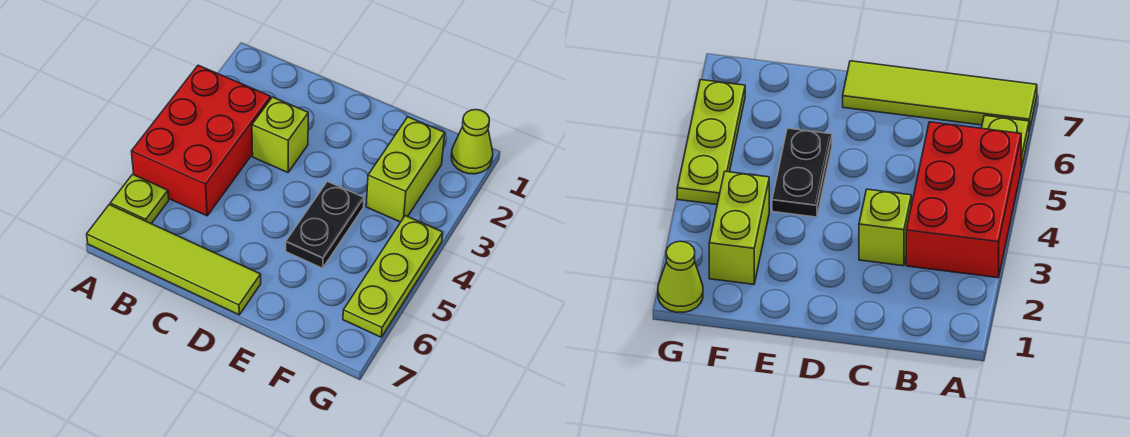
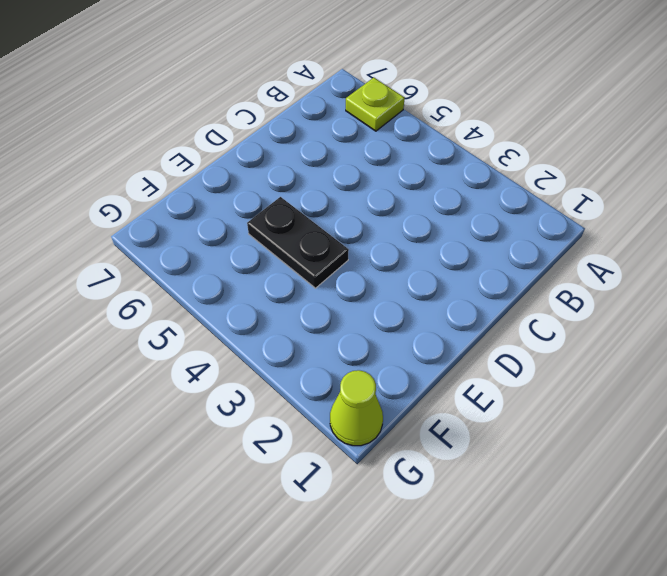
none -> red 2x3 brick [131,65,271,216]
none -> lime 1x4 tile [87,205,261,315]

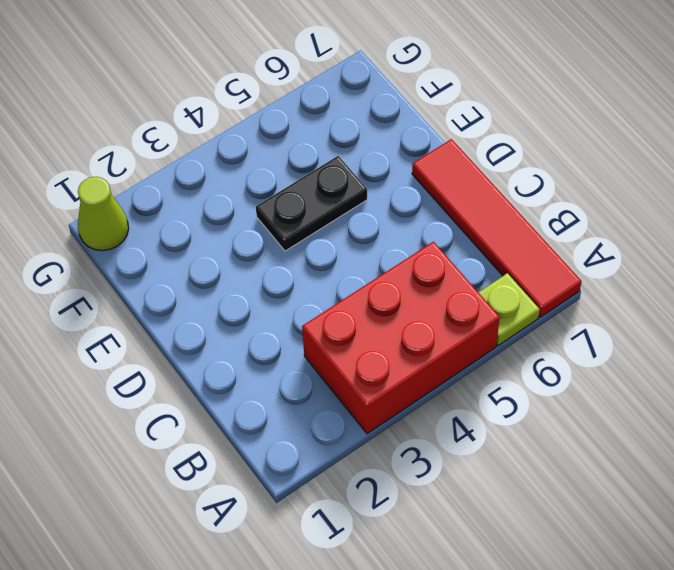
red 1x4 tile [412,139,582,317] -> lime 1x4 tile [87,205,261,315]
none -> lime 1x1 brick [252,97,308,172]
none -> lime 1x2 brick [366,117,445,222]

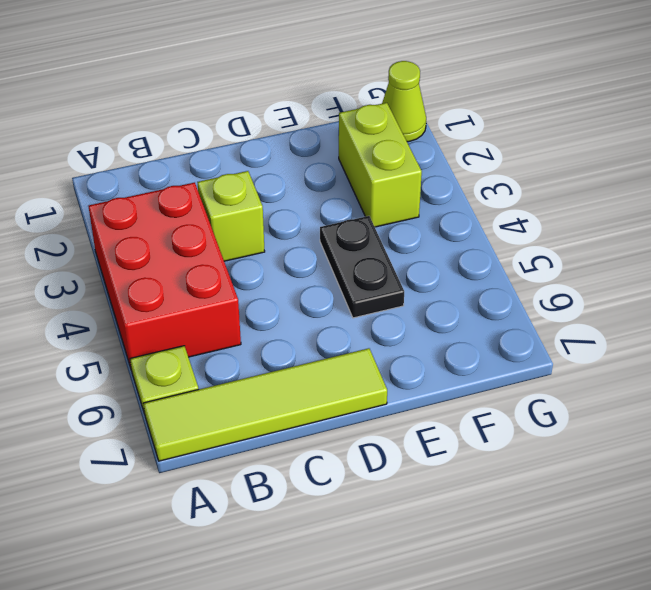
none -> lime 1x3 plate [343,216,443,337]

